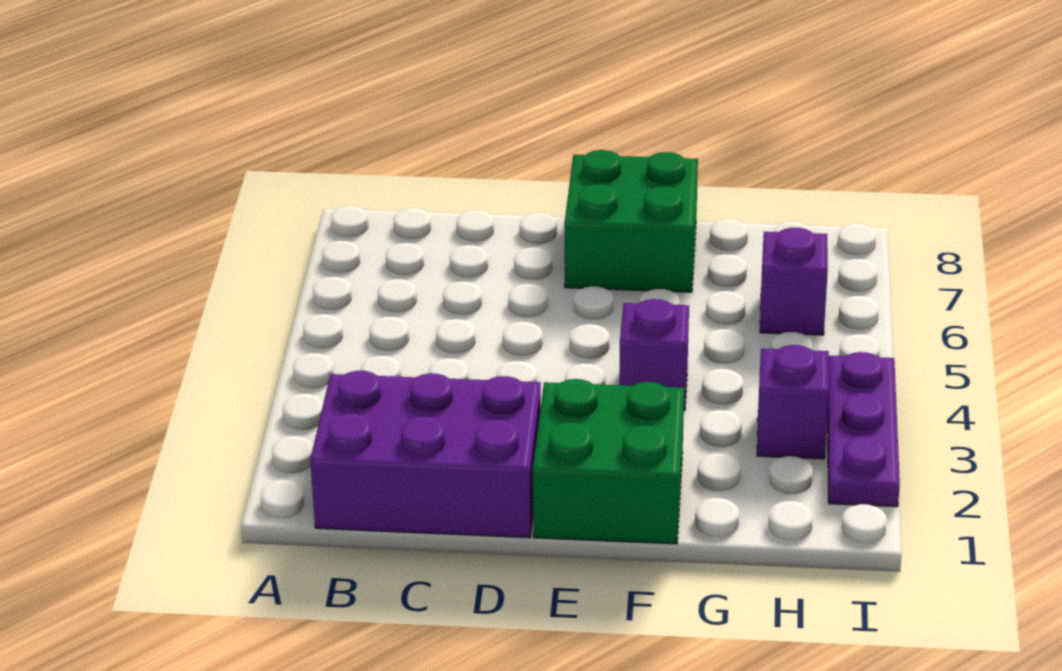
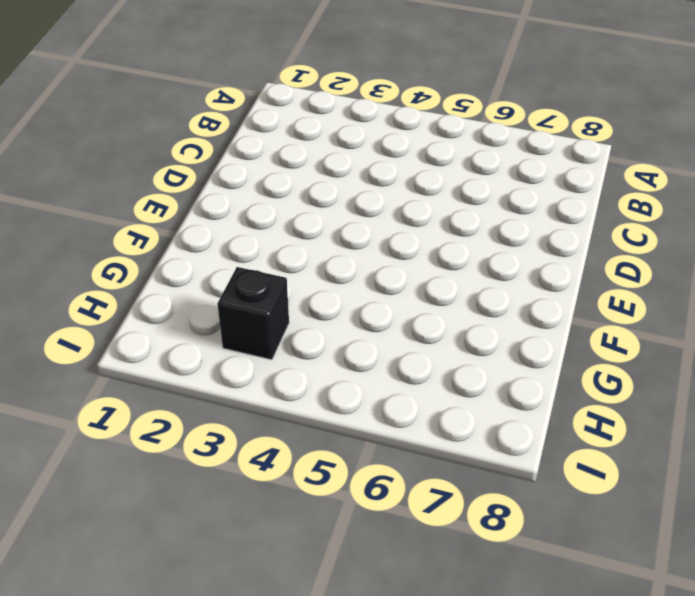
black 1x1 brick [218,267,289,360] -> purple 1x1 brick [757,345,829,459]
none -> purple 2x3 brick [310,371,541,538]
none -> green 2x2 brick [533,379,684,544]

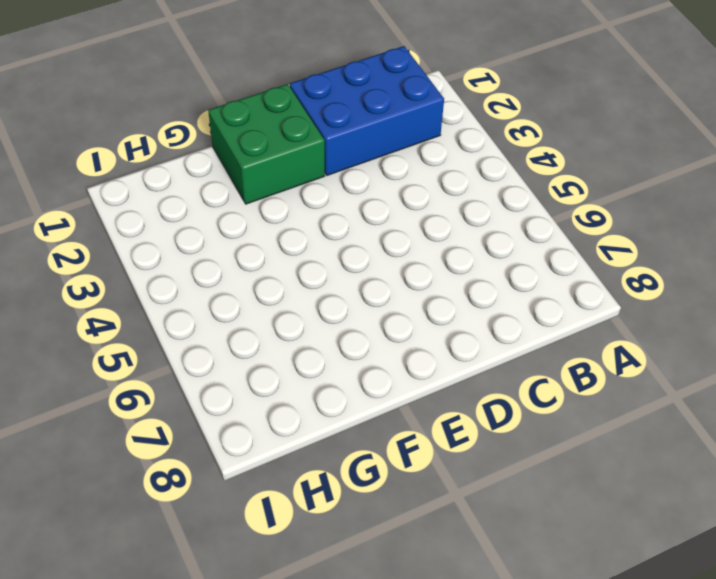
blue 2x3 brick [290,46,444,175] -> purple 2x3 brick [310,371,541,538]
none -> green 2x2 brick [564,150,698,292]
none -> purple 1x1 brick [619,299,689,411]

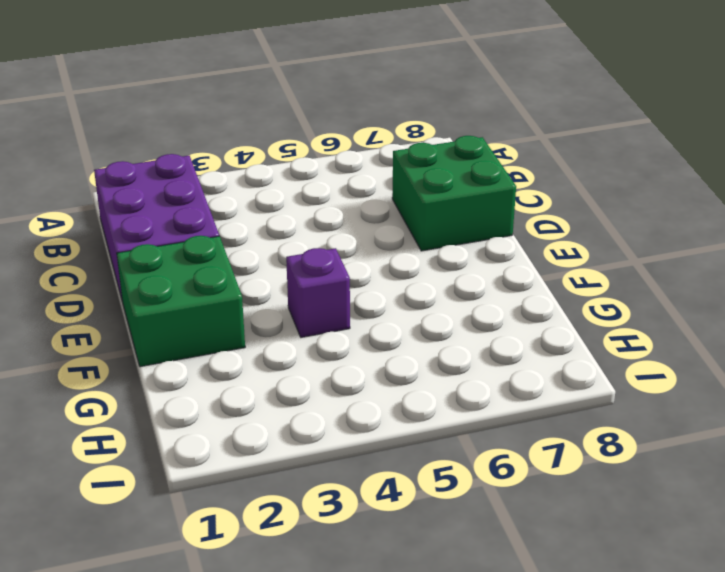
green 2x2 brick [392,136,516,251] -> green 2x2 brick moved to [564,150,698,292]
none -> purple 1x1 brick [757,345,829,459]
none -> purple 1x1 brick [760,227,828,335]

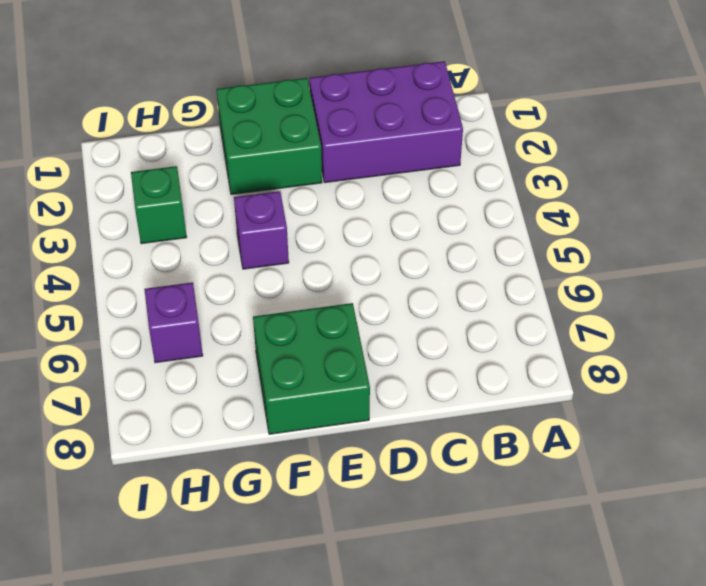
green 1x1 brick [131,166,187,244] -> purple 1x1 brick [757,345,829,459]
none -> purple 1x3 plate [828,352,900,507]

